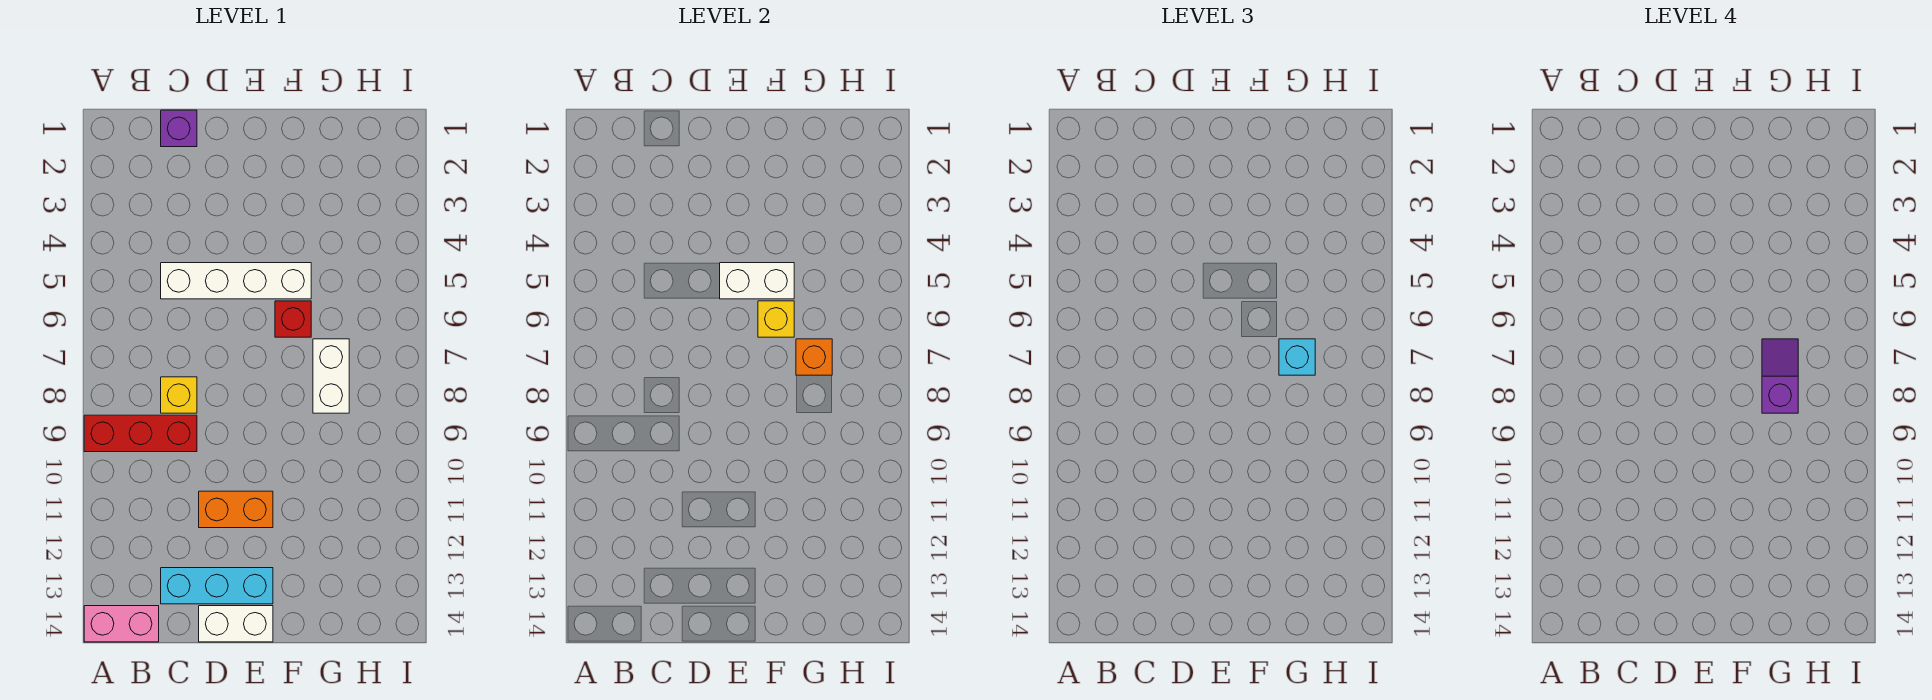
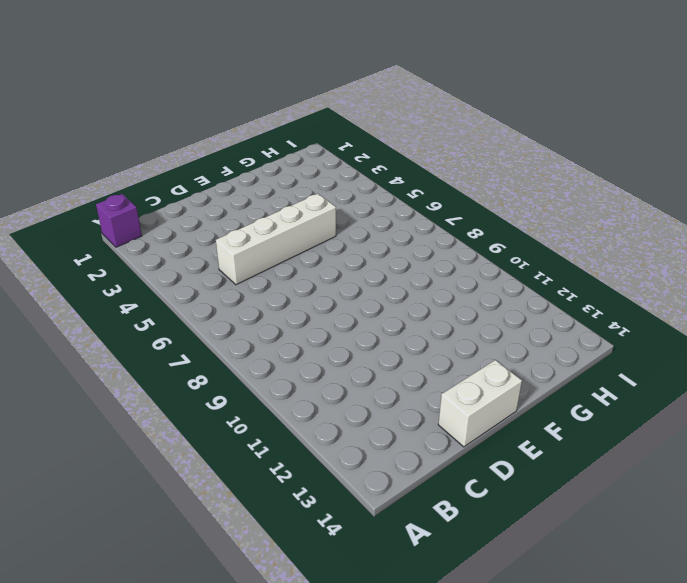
purple 1x1 brick [96,194,142,247] -> purple 1x1 brick moved to [161,110,197,147]
none -> red 1x3 brick [84,415,197,452]
none -> pink 1x2 brick [84,606,159,642]
none -> yellow 1x1 brick [161,377,197,413]

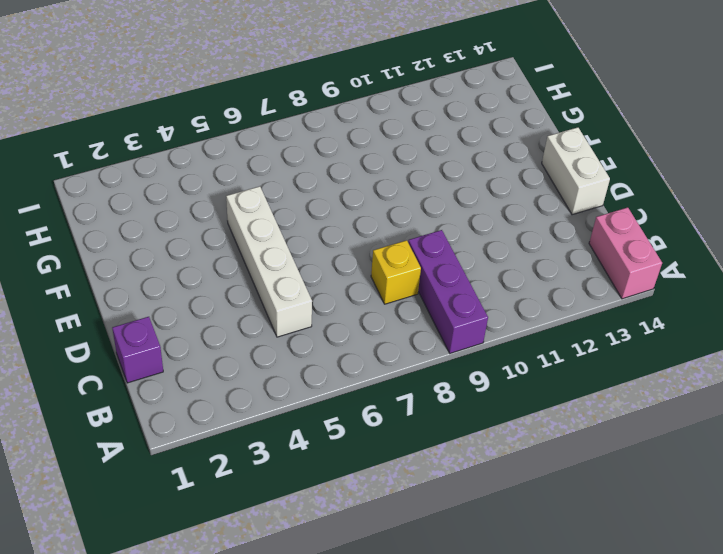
purple 1x3 brick [408,230,488,353] -> red 1x3 brick [84,415,197,452]
none -> cyan 1x3 brick [161,568,273,604]
none -> orange 1x2 brick [199,491,273,528]
none -> red 1x1 brick [275,301,311,337]

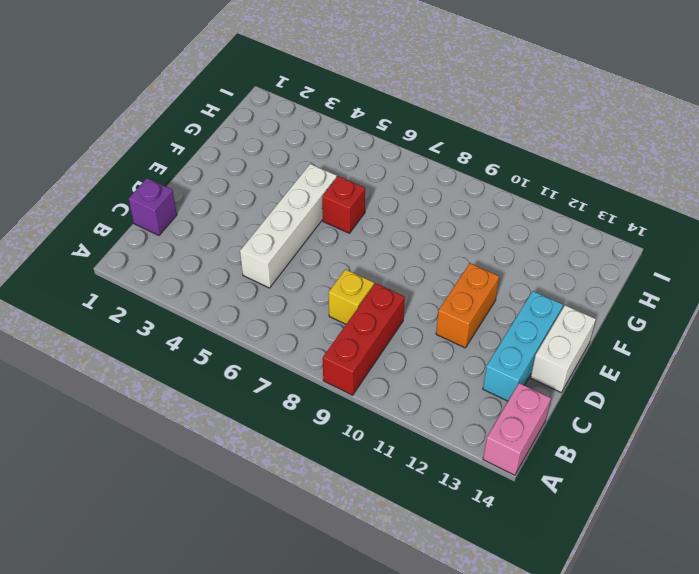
none -> white 1x2 brick [313,339,349,413]
none -> white 1x2 brick [720,263,794,299]
none -> yellow 1x1 brick [758,301,794,337]

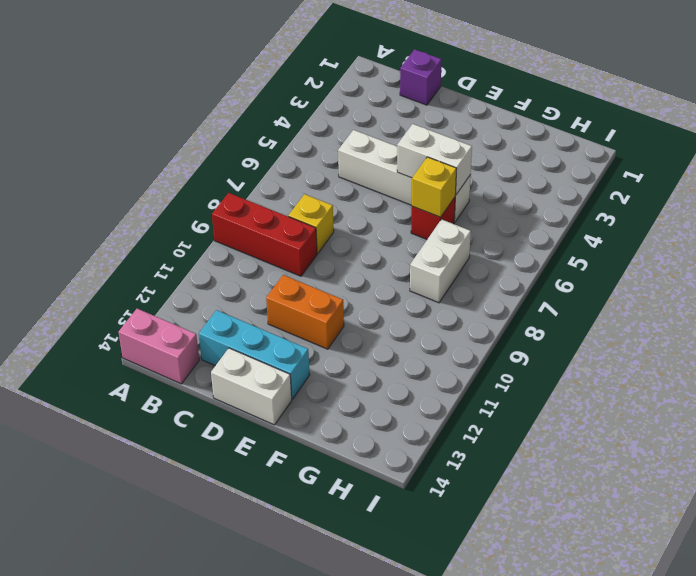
none -> orange 1x1 brick [796,339,832,375]
none -> cyan 1x1 brick [1279,339,1315,375]
none -> purple 1x2 slope [1762,339,1798,413]

